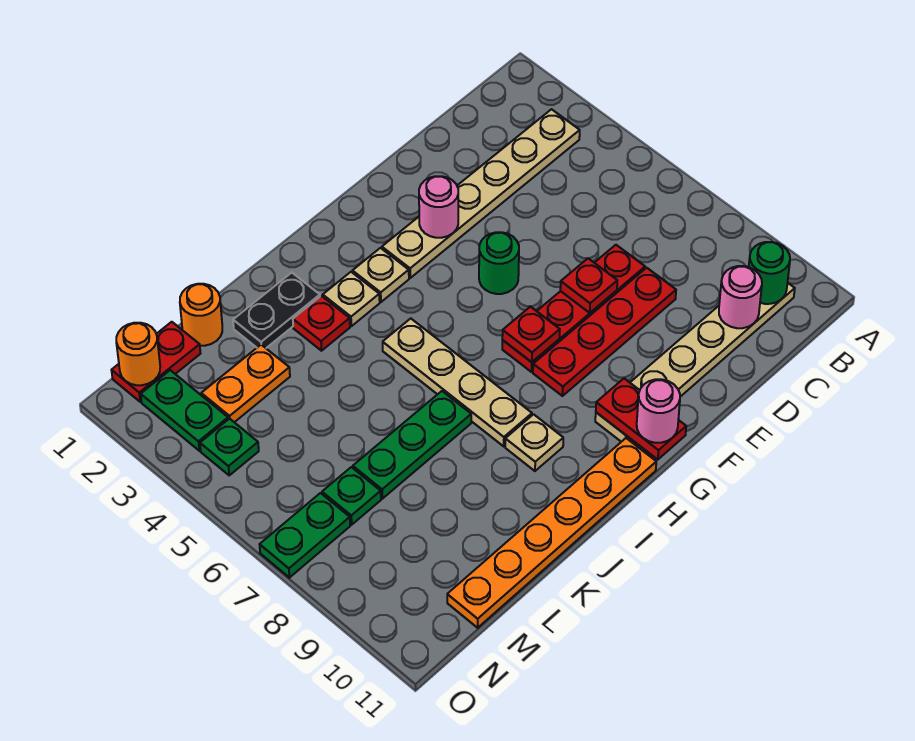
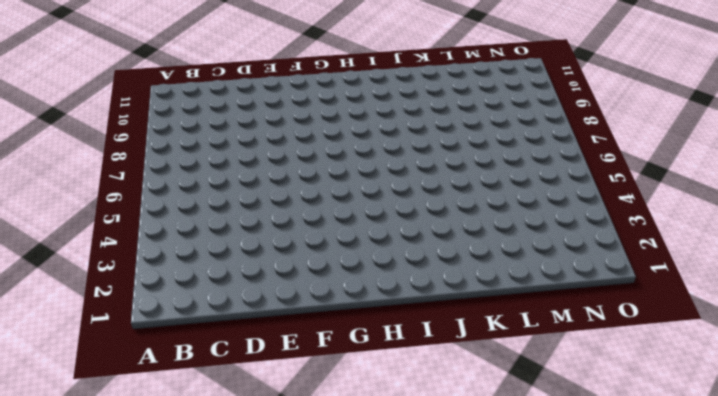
none -> tan 1x6 plate [382,109,580,278]
none -> tan 1x6 plate [595,283,795,442]
none -> red 1x4 plate [502,245,645,372]

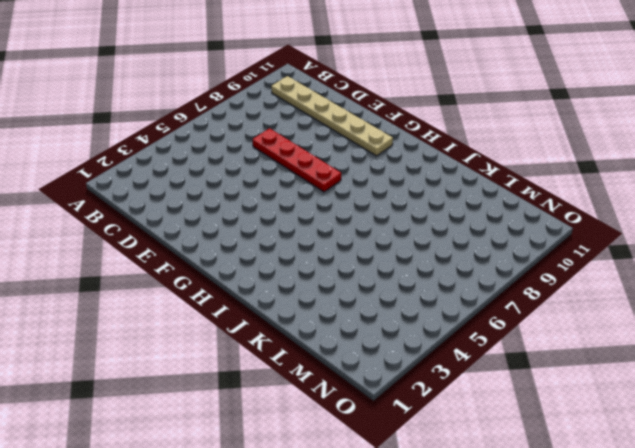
none -> tan 1x6 plate [382,109,580,278]
none -> red 1x4 plate [533,268,676,396]
none -> green 1x1 round brick [479,232,519,294]

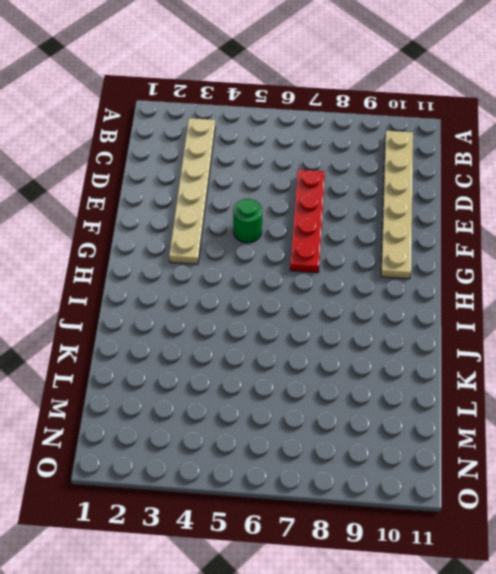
none -> red 1x4 plate [533,268,676,396]
none -> tan 1x1 plate [352,248,409,302]
none -> orange 1x6 plate [447,438,656,628]

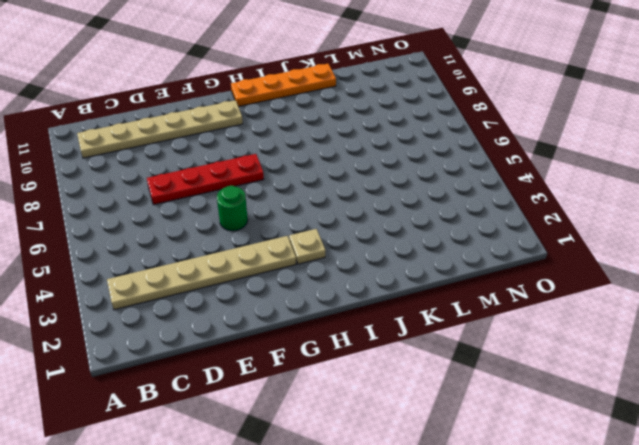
orange 1x4 plate [231,64,336,107] -> orange 1x6 plate [447,438,656,628]
none -> red 1x4 plate [533,268,676,396]
none -> tan 1x1 plate [323,272,380,326]
none -> tan 1x4 plate [383,318,532,446]

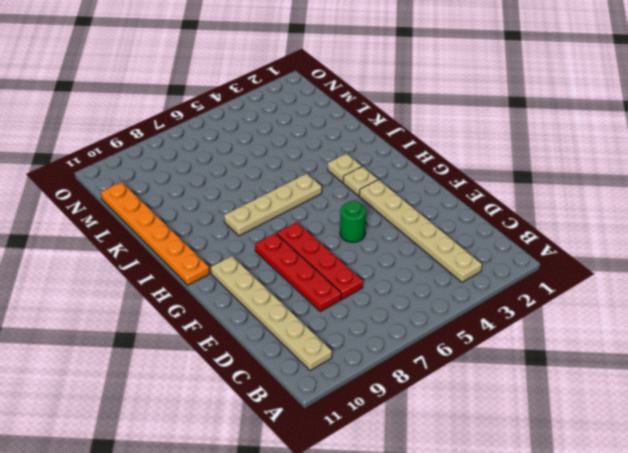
none -> tan 1x1 plate [505,414,563,471]
none -> black 1x2 plate [233,273,320,348]
none -> red 1x1 plate [293,296,350,351]

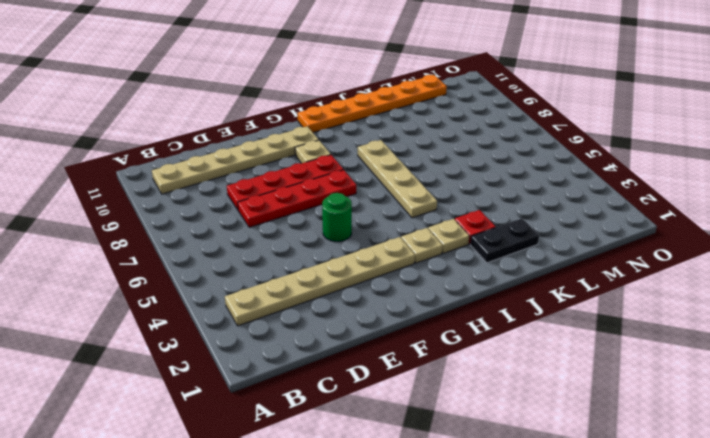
tan 1x1 plate [295,140,331,164] -> tan 1x1 plate moved to [505,414,563,471]
none -> green 1x3 plate [353,391,471,499]
none -> orange 1x1 round brick [180,284,222,346]
none -> orange 1x2 plate [201,345,290,422]

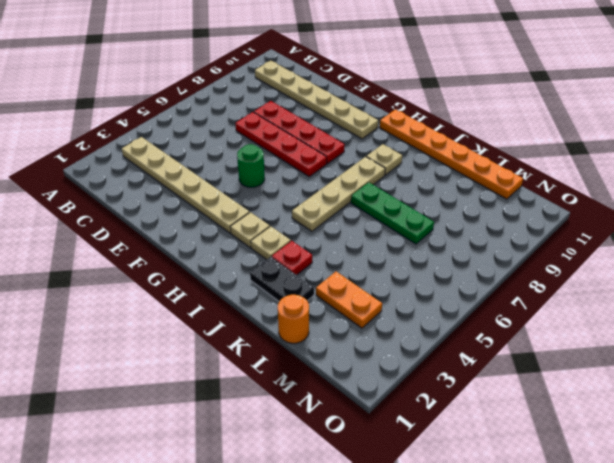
none -> red 1x2 plate [112,322,201,402]
none -> green 1x1 plate [322,467,381,525]
none -> green 1x2 plate [141,370,228,451]

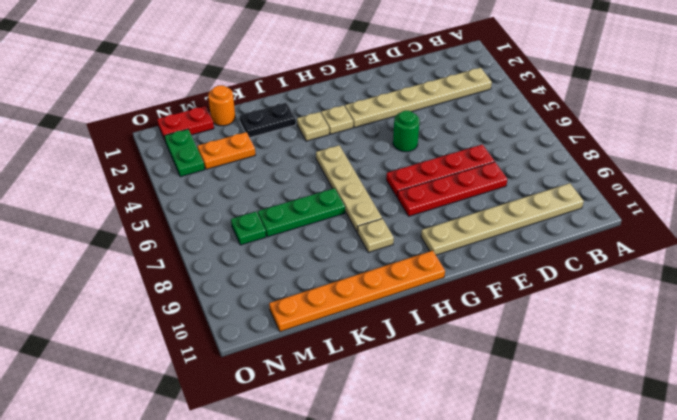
none -> red 1x1 plate [293,296,350,351]
none -> green 1x1 plate [200,418,259,475]
none -> green 1x2 plate [260,493,350,578]

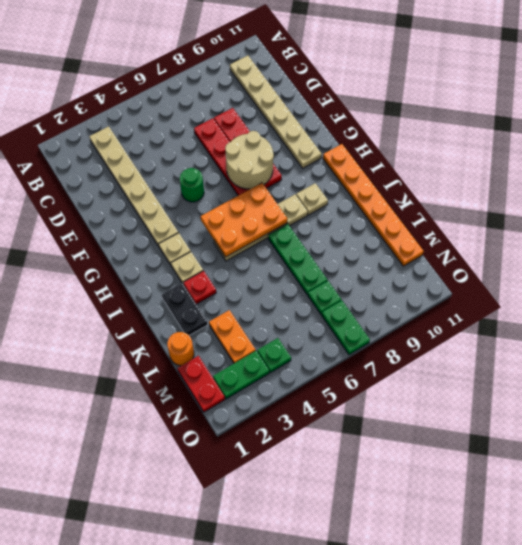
tan 2x2 round brick [225,131,274,189] -> red 1x1 plate [502,307,560,362]
orange 2x3 plate [201,183,287,257] -> none
none -> green 1x1 round brick [749,242,790,304]
none -> pink 1x1 round brick [719,266,762,328]
none -> red 1x1 plate [560,258,617,313]

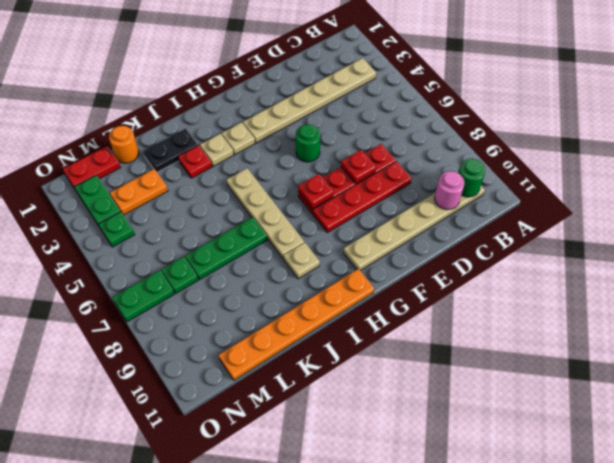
none -> pink 1x1 round brick [419,176,458,238]
none -> red 1x2 plate [596,379,686,460]
none -> orange 1x1 round brick [116,323,160,385]

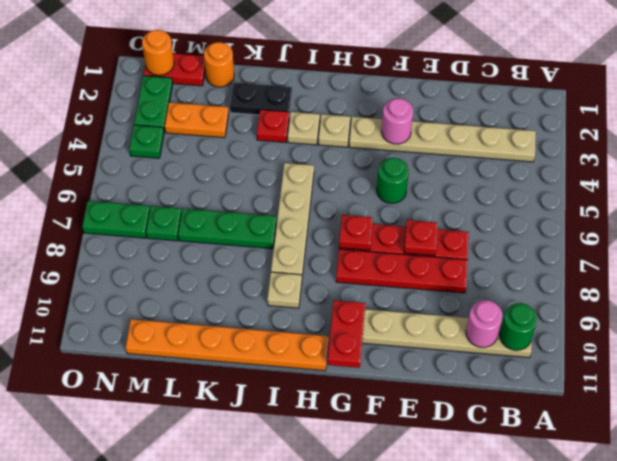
none -> pink 1x1 round brick [637,379,680,443]

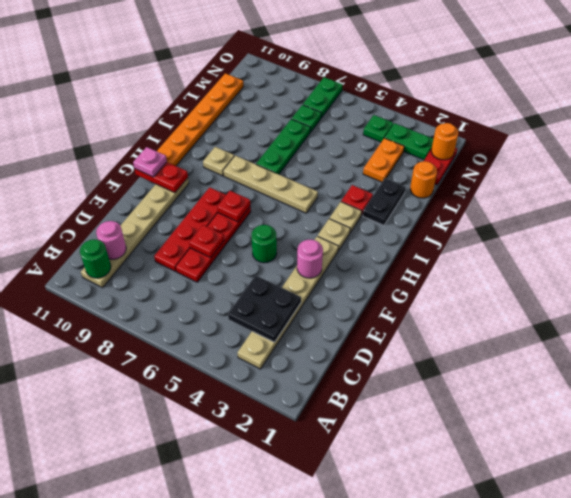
black 2x2 plate [228,275,301,342] -> none
pink 1x1 plate [133,147,167,177] -> pink 1x1 round brick [637,379,680,443]

